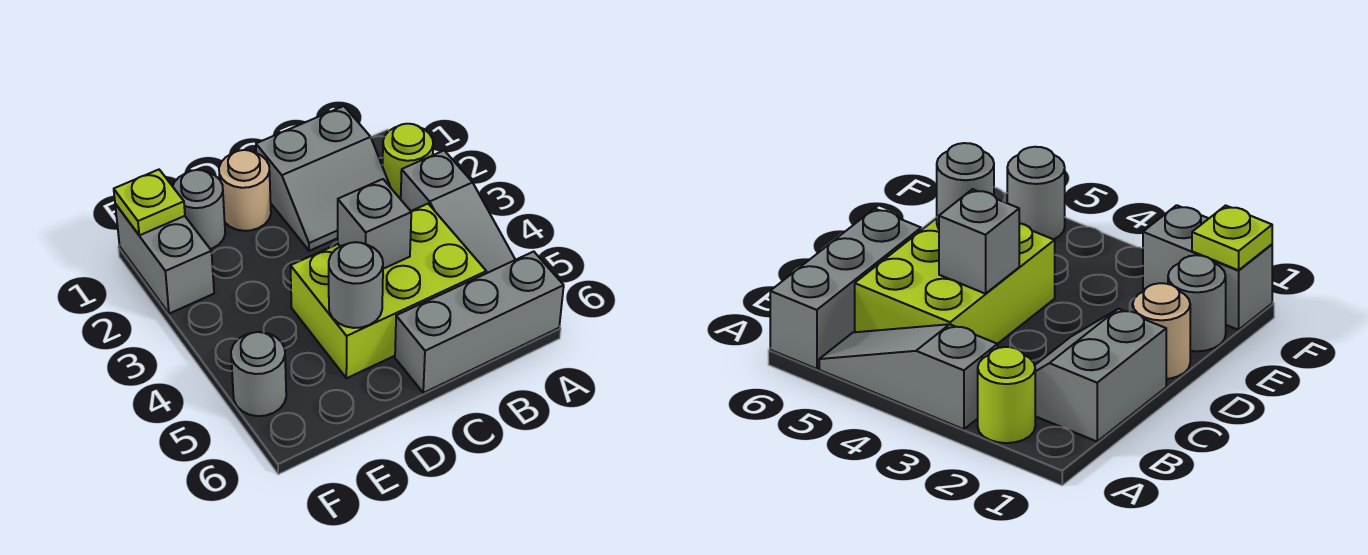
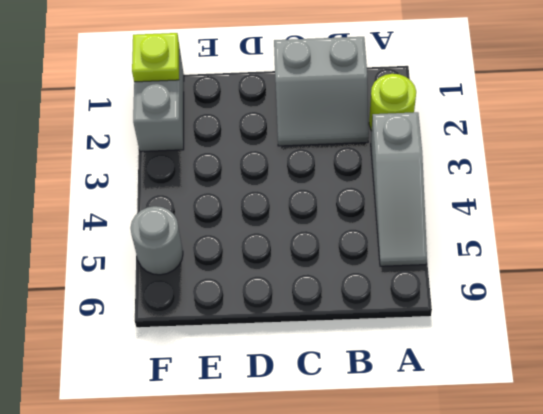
none -> grey 1x3 brick [395,252,564,393]
none -> lime 2x3 brick [291,204,486,378]
none -> tan 1x1 round brick [219,150,271,231]

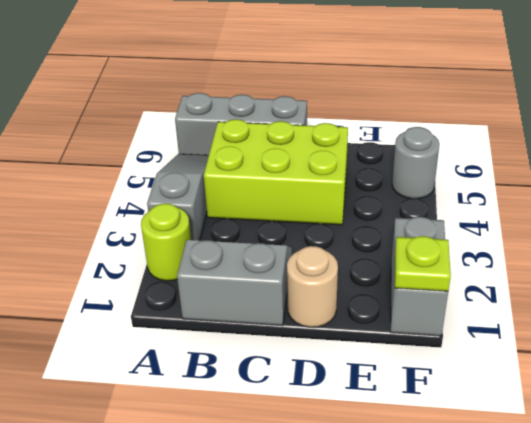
none -> grey 1x1 round brick [173,170,225,249]
none -> grey 1x1 brick [338,179,411,269]
none -> grey 1x1 round brick [329,242,383,328]

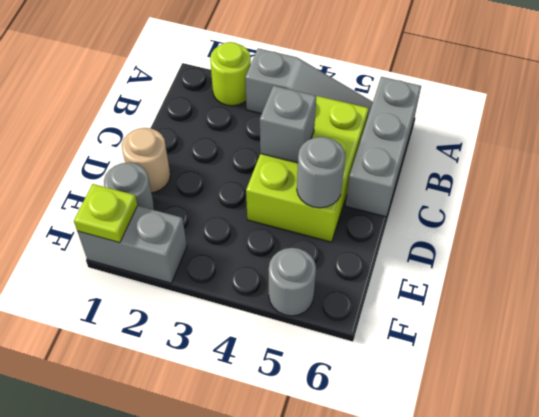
none -> grey 2x2 slope [256,106,391,251]

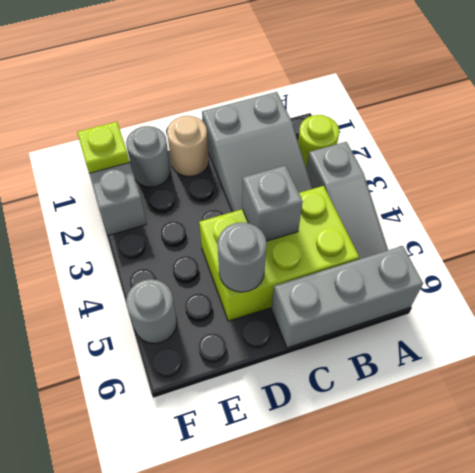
grey 2x3 slope [202,92,313,212] -> grey 2x2 slope [256,106,391,251]

